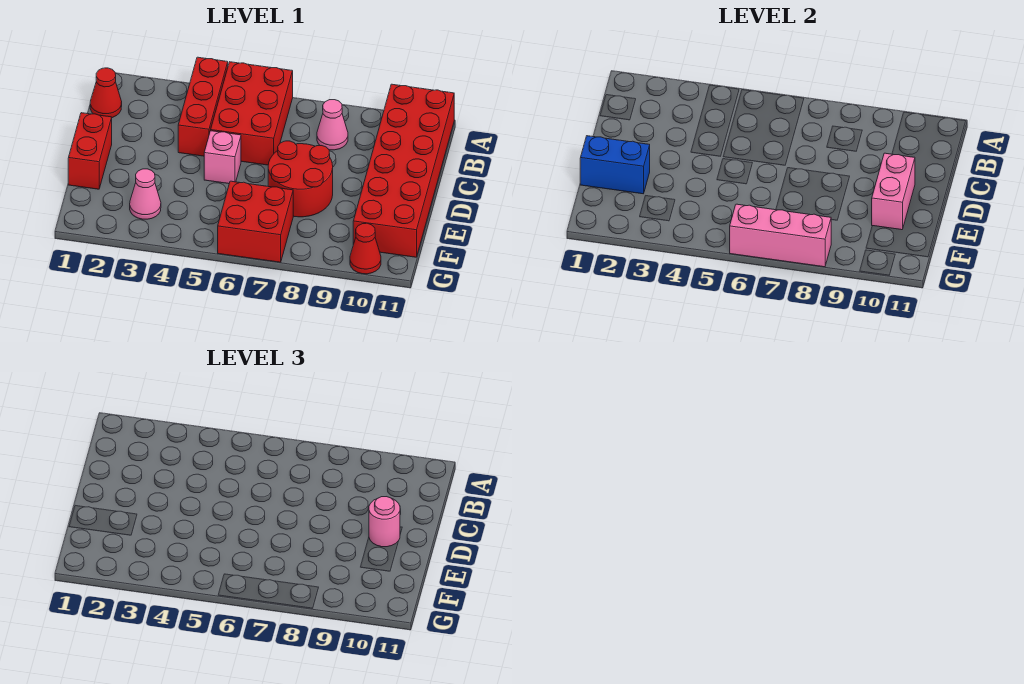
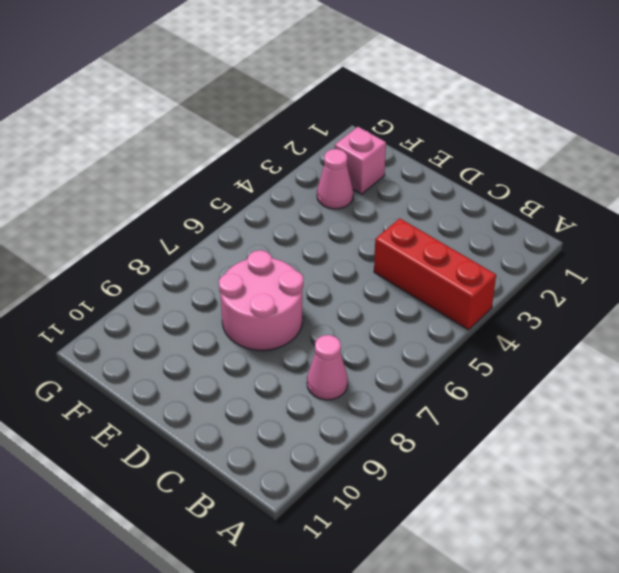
pink 2x2 round brick [219,250,303,350] -> red 2x2 round brick [268,141,333,217]
pink 1x1 brick [335,127,386,194] -> pink 1x1 brick moved to [204,131,241,184]
none -> red 2x3 brick [211,62,293,165]
none -> red 2x6 brick [353,84,454,257]
none -> red 1x1 cone [90,68,122,118]

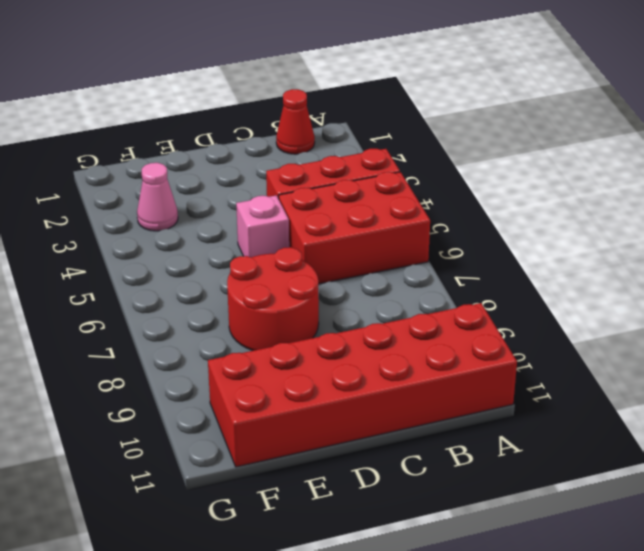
none -> pink 1x1 cone [317,100,348,150]
none -> red 1x2 brick [68,113,112,189]
none -> red 2x2 brick [218,181,293,262]

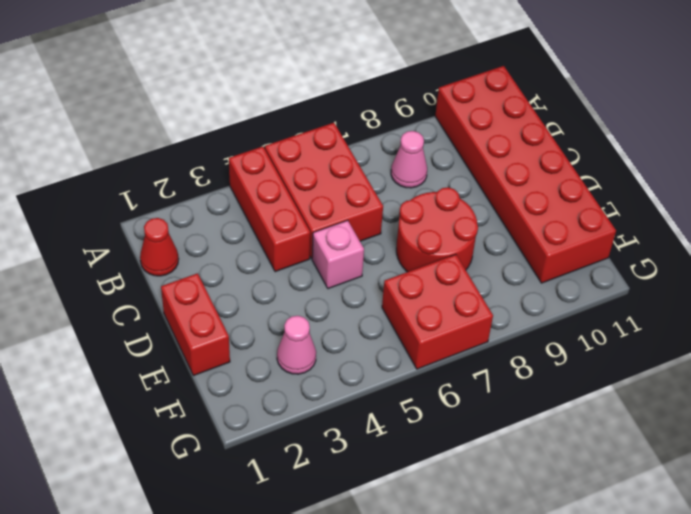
none -> red 1x1 cone [350,223,381,274]
none -> pink 1x2 brick [872,153,915,230]
none -> blue 1x2 brick [580,136,650,194]

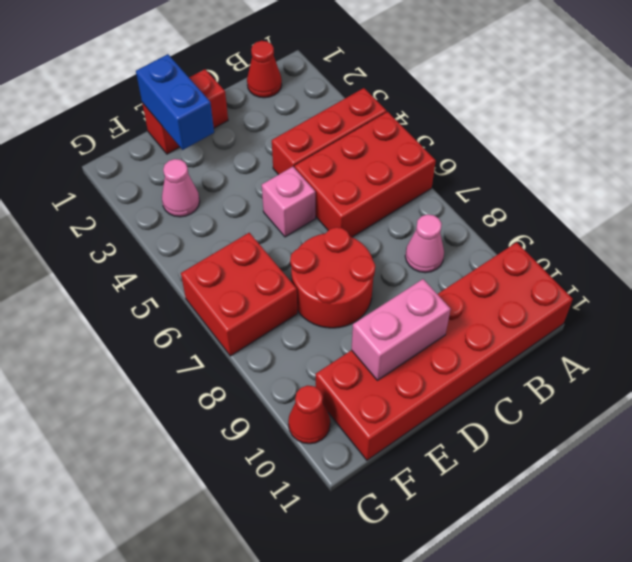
none -> pink 1x3 brick [730,204,832,267]
none -> pink 1x1 round brick [369,497,400,547]

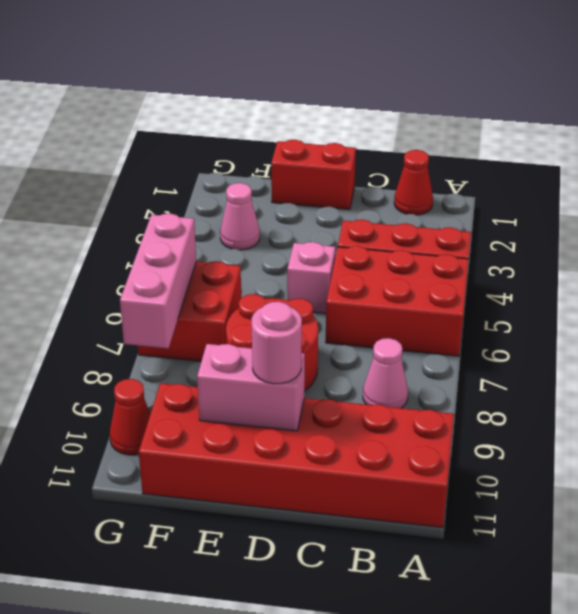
none -> blue 1x2 brick [580,136,650,194]

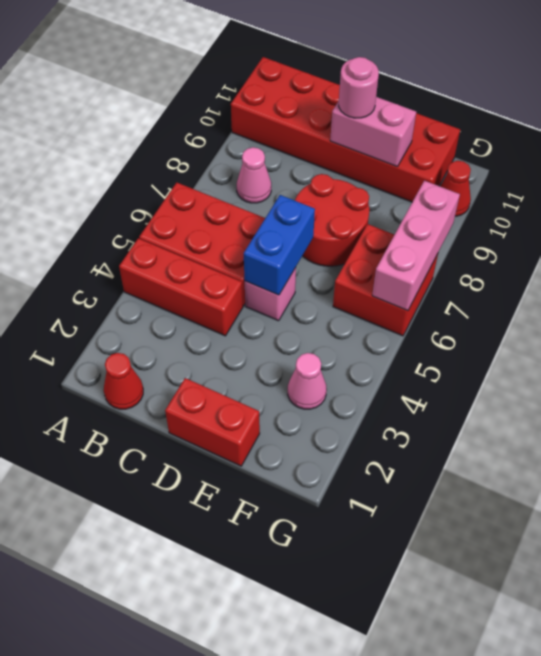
blue 1x2 brick [244,195,315,295] -> blue 1x2 brick moved to [580,136,650,194]

